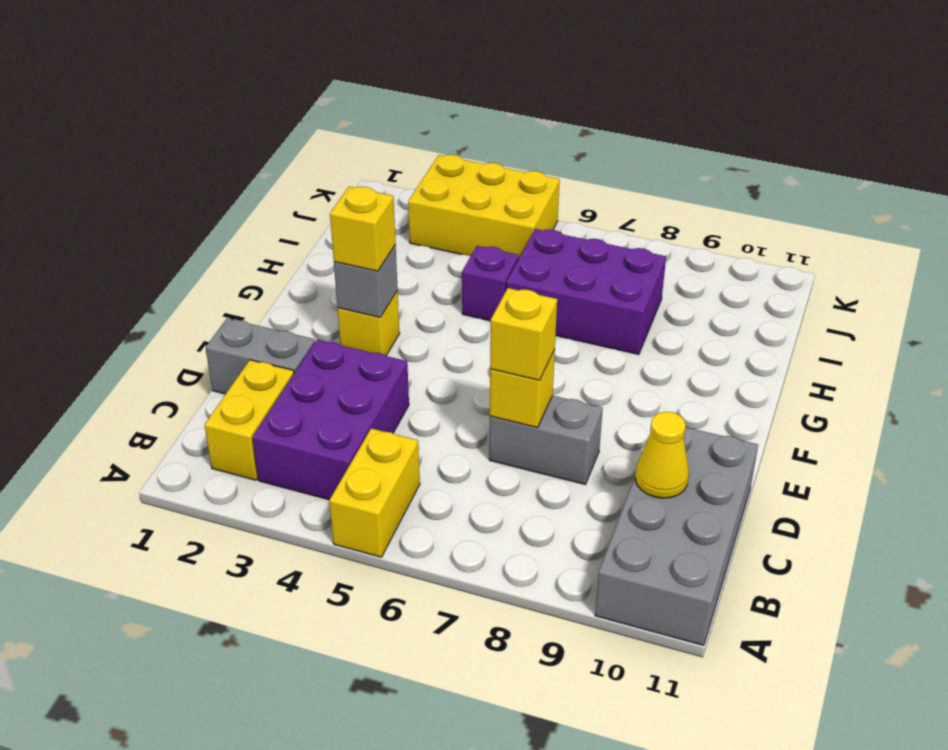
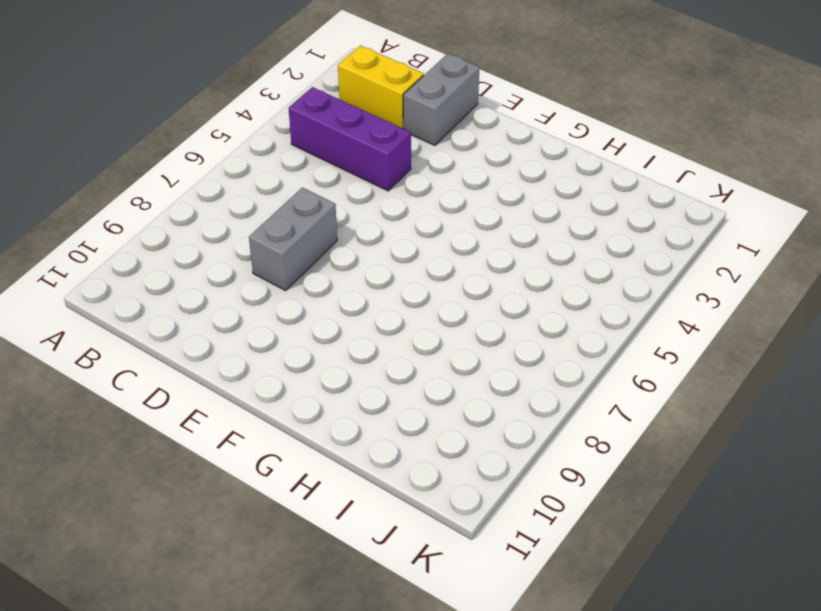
purple 1x3 brick [289,87,411,191] -> purple 2x3 brick [253,340,409,500]
none -> yellow 1x2 brick [329,428,420,557]
none -> grey 2x4 brick [595,427,758,646]
none -> yellow 1x1 brick [338,291,400,355]

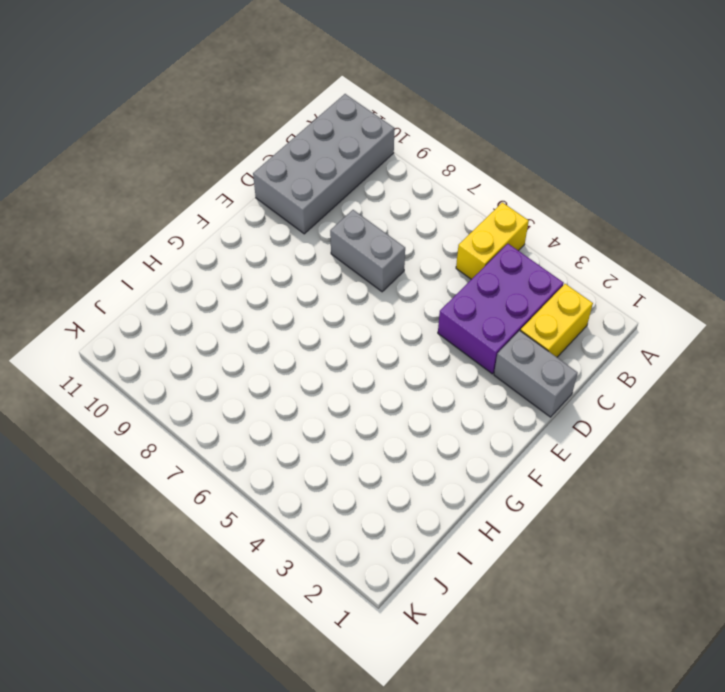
none -> yellow 1x1 brick [338,291,400,355]
none -> purple 1x1 brick [462,246,519,321]
none -> purple 2x3 brick [507,229,666,355]

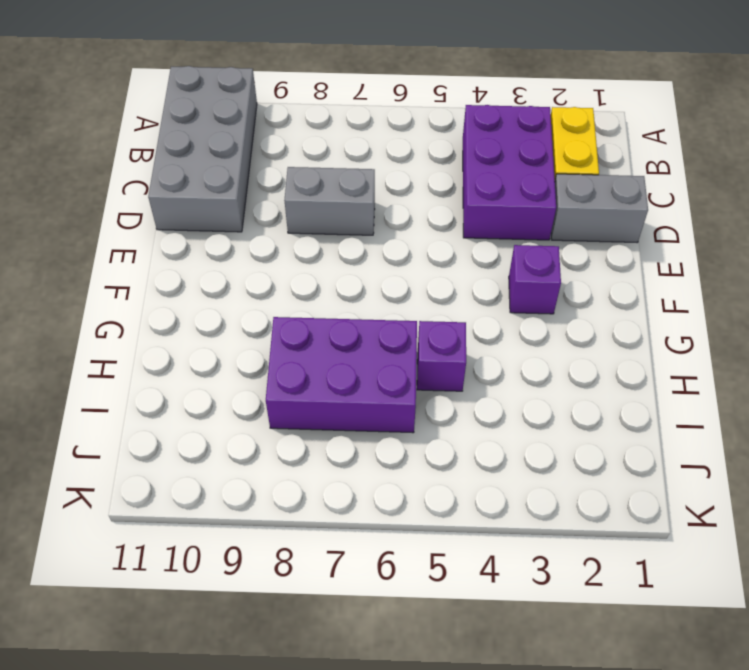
purple 1x1 brick [509,245,561,314] -> yellow 1x1 brick [338,291,400,355]
none -> yellow 1x2 brick [329,428,420,557]
none -> yellow 2x3 brick [408,155,560,258]
none -> yellow 1x1 cone [635,412,689,498]

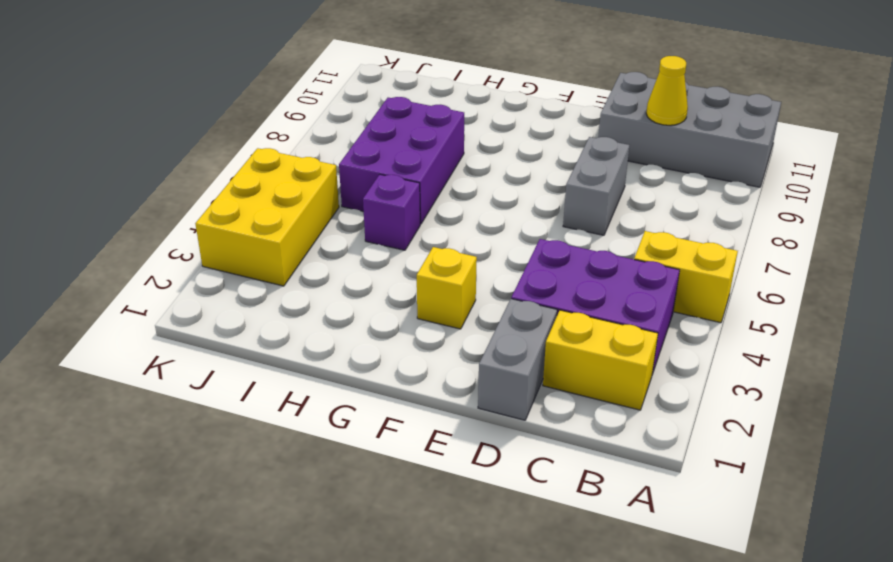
none -> yellow 1x1 brick [490,349,555,428]
none -> grey 1x1 brick [334,245,398,317]
none -> yellow 1x1 brick [490,288,557,380]

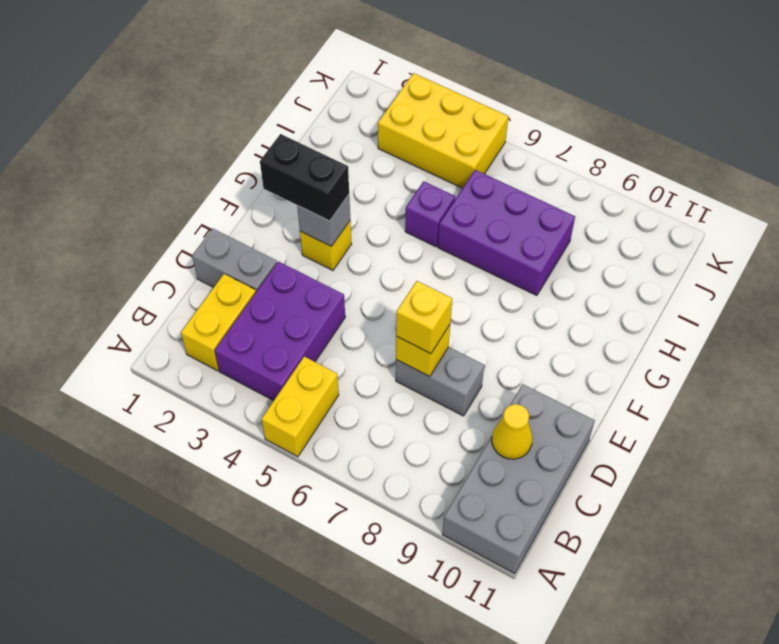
black 1x2 brick [260,134,349,221] -> yellow 1x1 brick [330,187,396,271]

